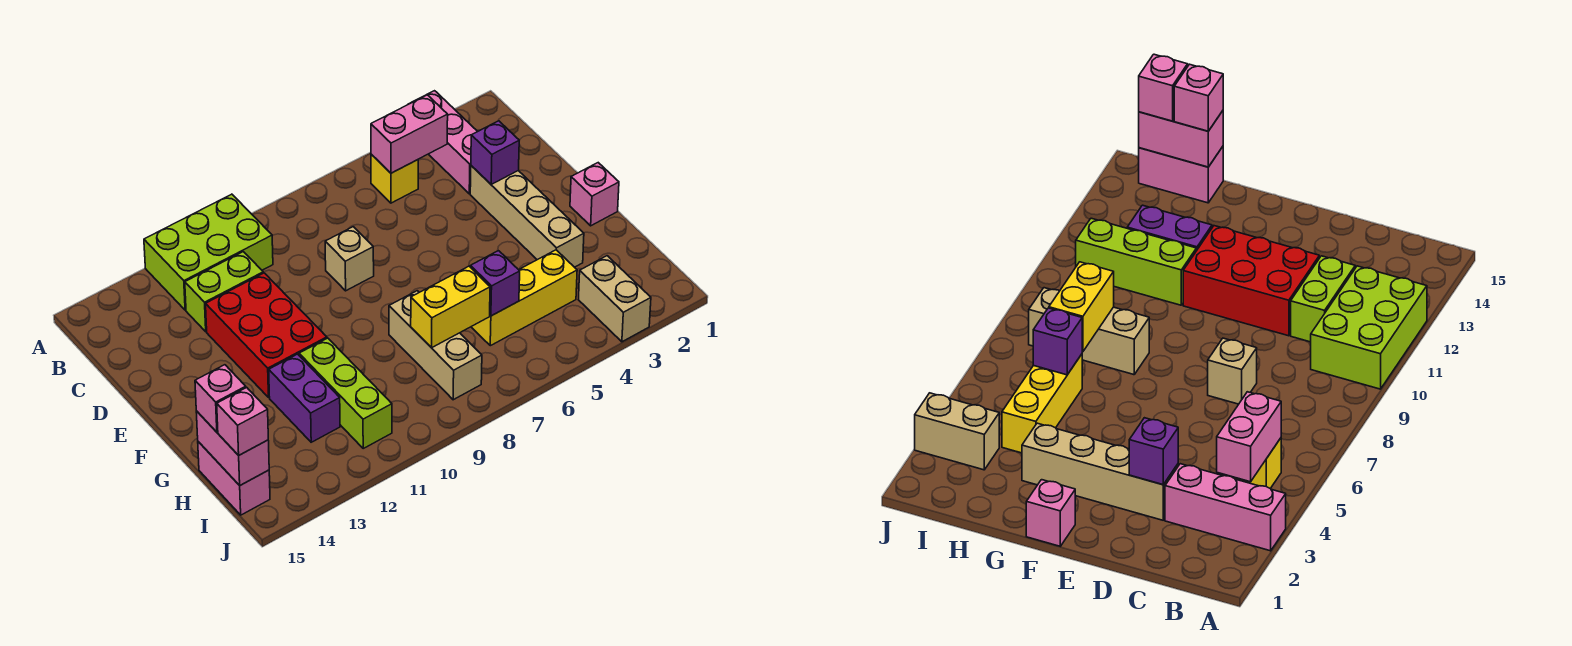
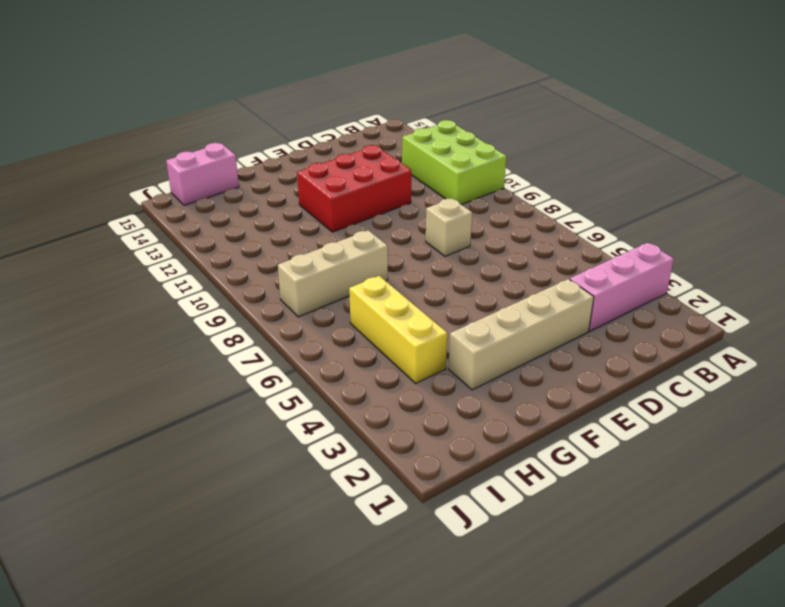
none -> yellow 1x1 brick [371,154,418,203]
none -> lime 1x2 brick [185,252,263,332]
none -> pink 1x1 brick [570,163,619,226]

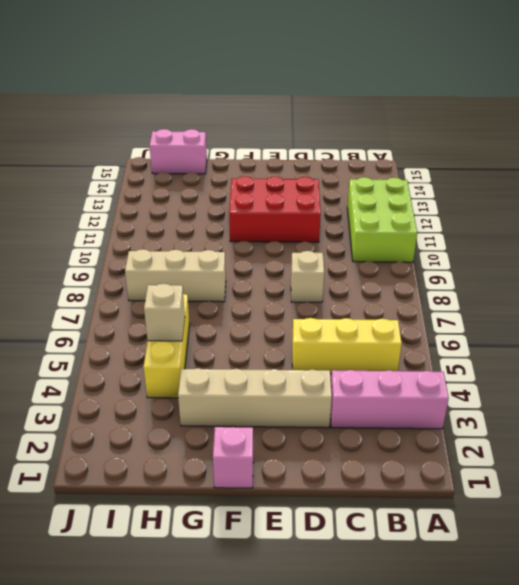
yellow 1x3 brick [292,318,402,373] -> yellow 1x1 brick [371,154,418,203]
tan 1x1 brick [144,284,185,341] -> none
none -> lime 1x2 brick [185,252,263,332]
none -> lime 1x3 brick [299,338,392,448]
none -> purple 1x2 brick [269,354,340,442]

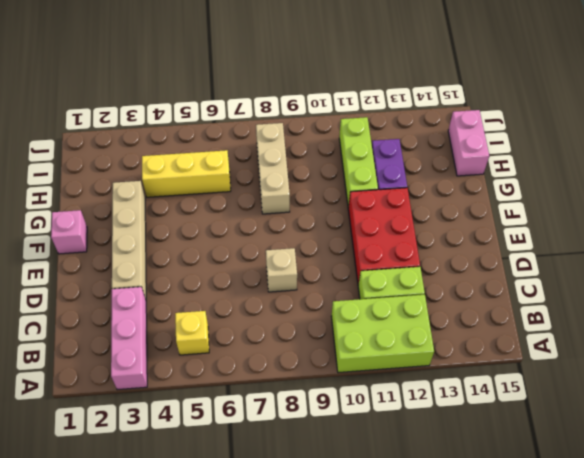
none -> tan 1x2 brick [578,256,651,342]
none -> pink 1x2 brick [371,95,448,173]
none -> purple 1x1 brick [471,121,519,184]

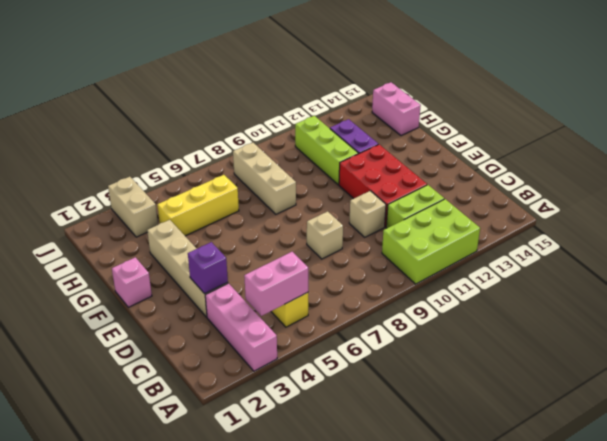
tan 1x1 brick [349,191,386,237] -> none
none -> purple 1x1 brick [471,251,520,316]
none -> yellow 1x2 brick [411,266,490,348]
none -> pink 1x2 brick [196,411,269,485]

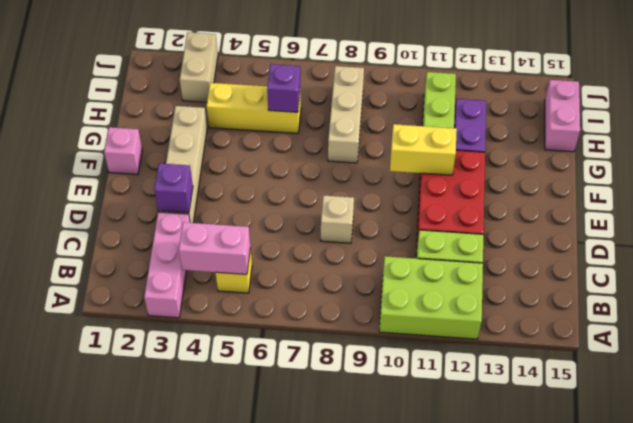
yellow 1x2 brick [390,124,457,175] -> yellow 1x2 brick moved to [411,266,490,348]
none -> pink 1x2 brick [196,411,269,485]
none -> pink 1x1 brick [195,365,246,432]
none -> pink 1x1 brick [217,387,268,455]

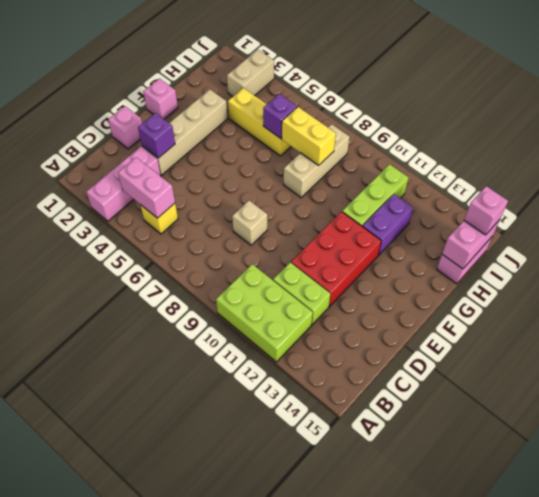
pink 1x1 brick [108,106,142,149] -> pink 1x1 brick moved to [195,365,246,432]

